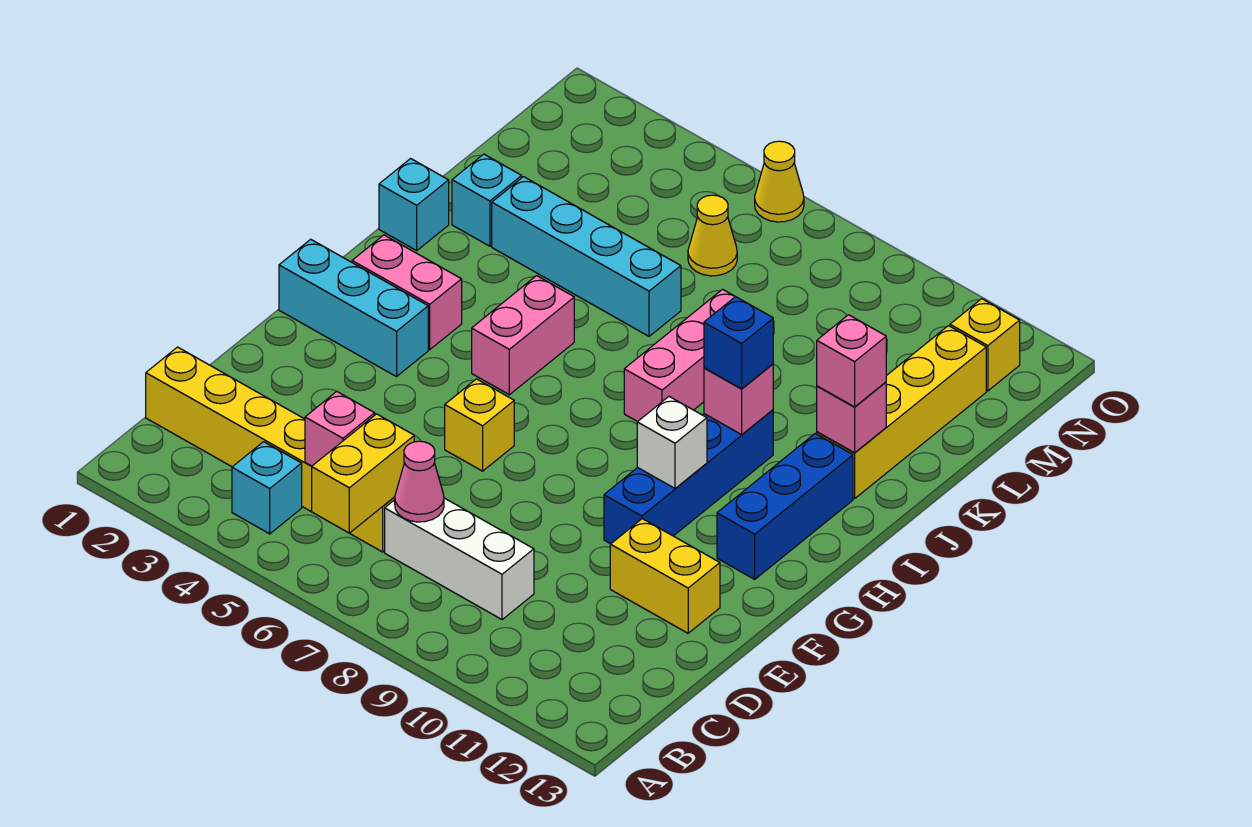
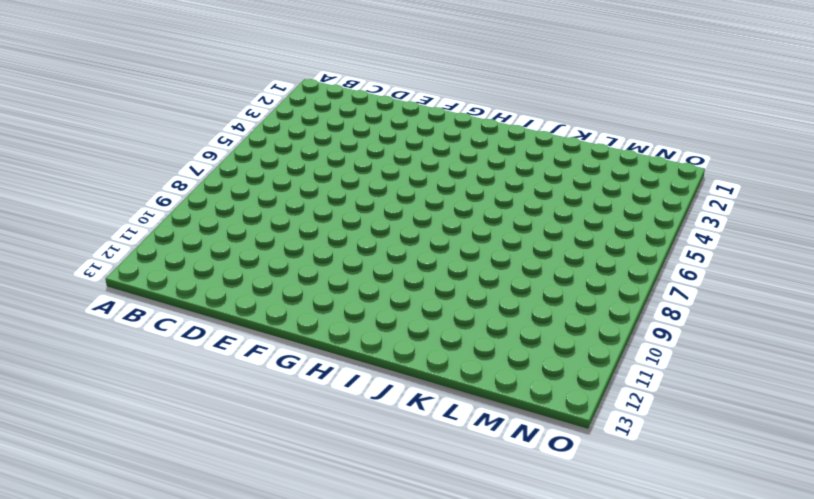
none -> cyan 1x1 brick [232,442,302,534]
none -> yellow 1x6 brick [146,347,395,552]
none -> white 1x3 brick [385,498,534,620]

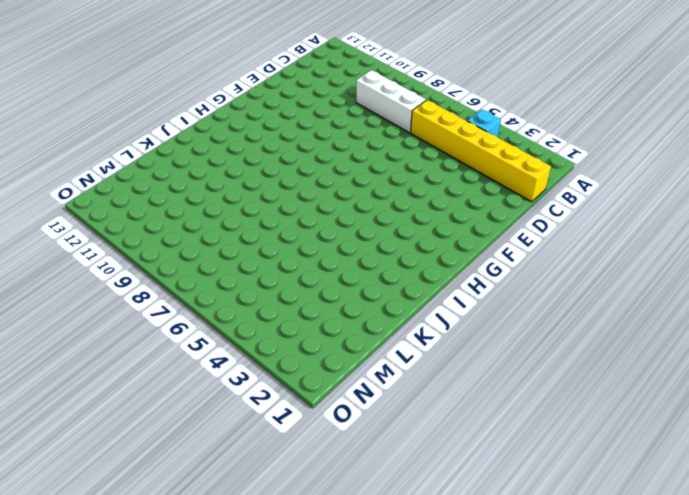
none -> yellow 1x2 brick [610,519,720,633]
none -> yellow 1x1 brick [445,379,514,471]
none -> blue 1x4 brick [604,410,773,544]

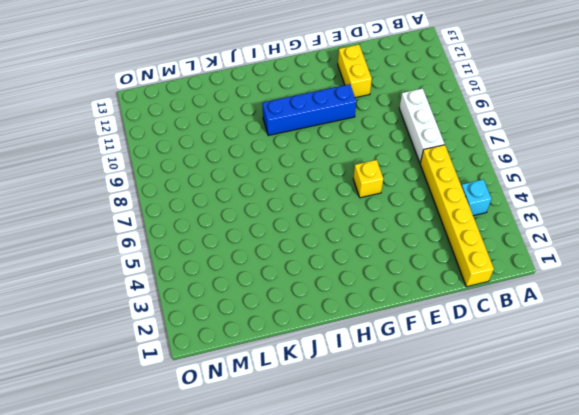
none -> cyan 1x3 brick [279,239,428,377]
none -> blue 1x3 brick [717,433,853,579]
none -> pink 1x2 brick [352,235,462,350]

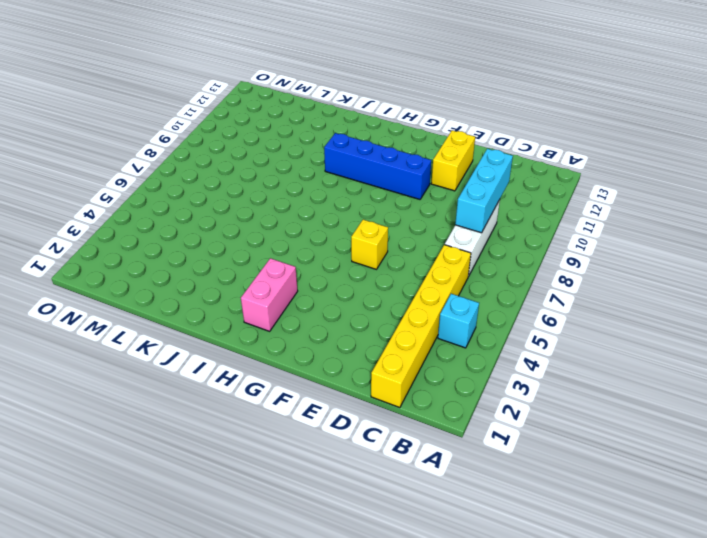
cyan 1x3 brick [455,149,513,233] -> cyan 1x3 brick moved to [279,239,428,377]
none -> blue 1x3 brick [717,433,853,579]
none -> pink 1x2 brick [472,276,574,395]
none -> pink 1x3 brick [624,289,735,422]

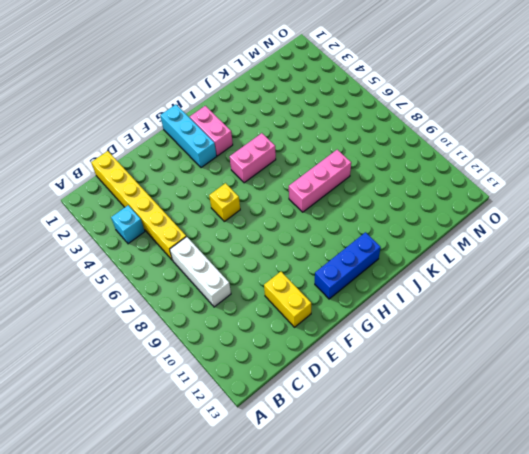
none -> blue 1x4 brick [604,410,773,544]
none -> cyan 1x1 brick [379,159,449,251]
none -> yellow 1x4 brick [817,326,986,499]

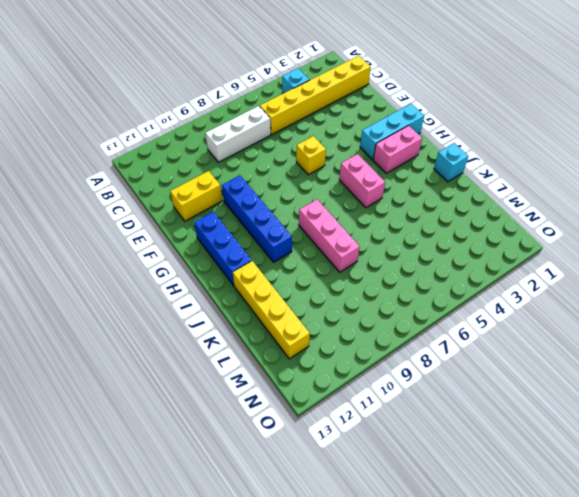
none -> cyan 1x1 brick [452,154,522,246]
none -> cyan 1x4 brick [492,177,681,336]
none -> yellow 1x1 cone [688,195,737,276]

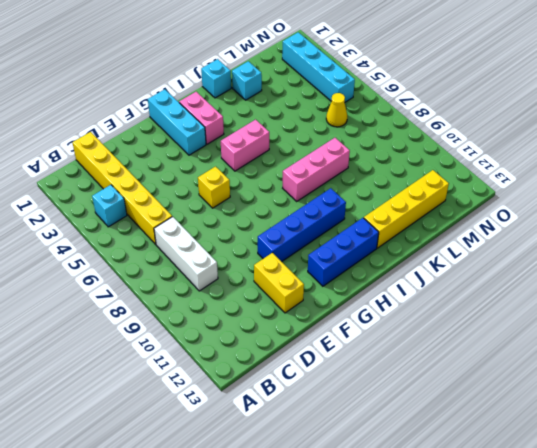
cyan 1x4 brick [282,32,355,102] -> cyan 1x4 brick moved to [492,177,681,336]
none -> yellow 1x1 brick [950,299,1020,391]
none -> yellow 1x1 cone [755,141,804,222]
none -> yellow 1x2 brick [312,414,414,533]

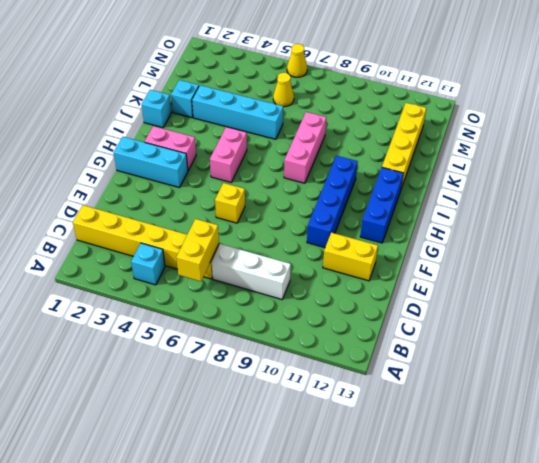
none -> yellow 1x1 brick [950,299,1020,391]
none -> pink 1x1 brick [305,391,375,466]
none -> pink 1x1 cone [395,441,444,522]

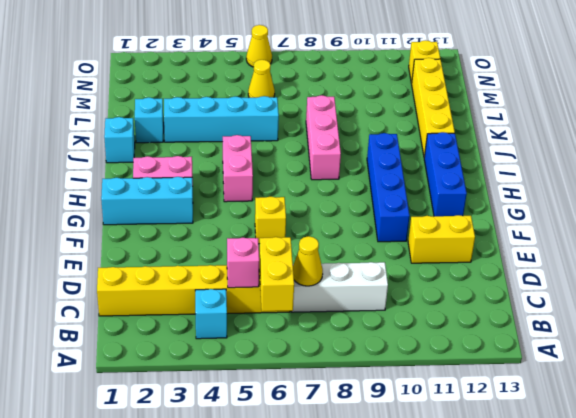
yellow 1x1 cone [293,236,323,286] -> pink 1x1 cone [395,441,444,522]
none -> white 1x1 brick [637,397,707,488]
none -> pink 1x1 brick [704,364,773,435]
none -> pink 1x1 brick [817,382,886,453]

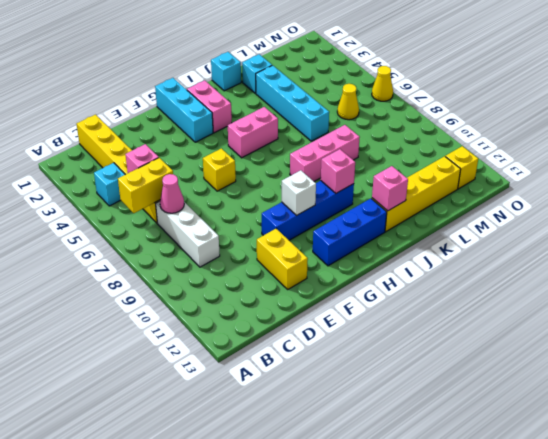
none -> blue 1x1 brick [704,297,773,389]
none -> pink 1x1 brick [817,315,886,407]

